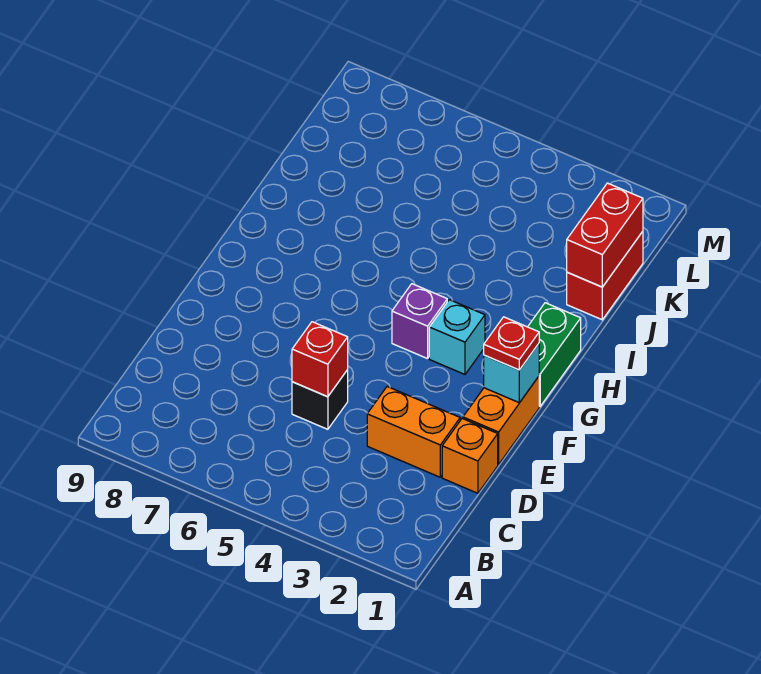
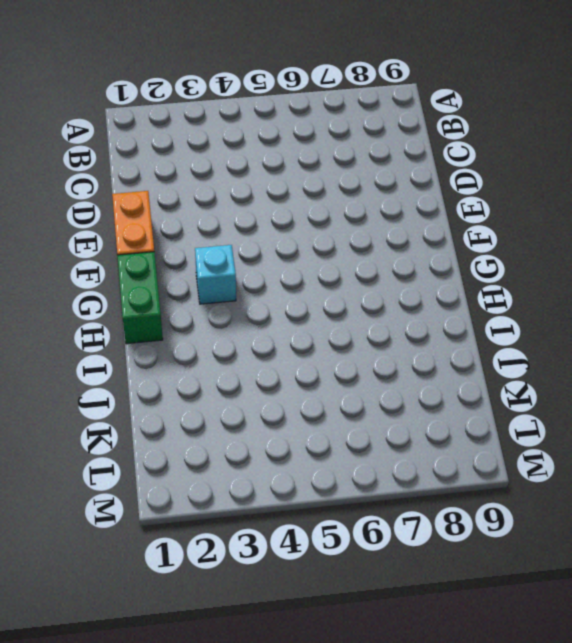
none -> orange 1x1 brick [442,419,498,493]
none -> orange 1x2 brick [367,387,460,477]
none -> black 1x1 brick [292,370,348,429]

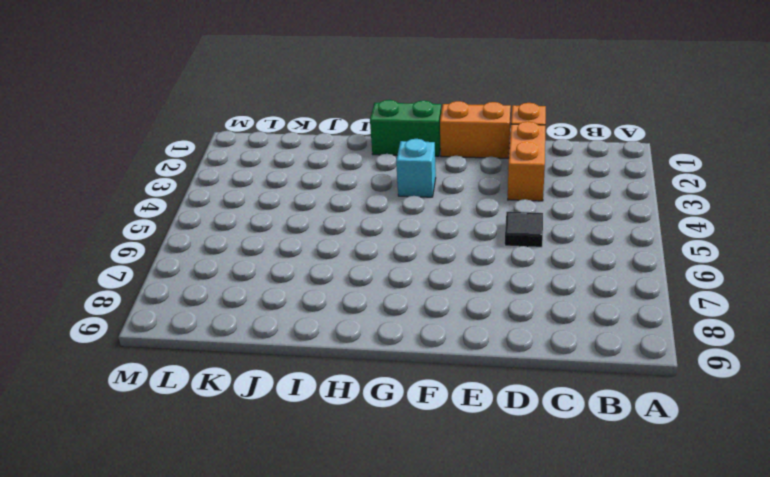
black 1x1 tile [505,212,543,247] -> black 1x1 brick [292,370,348,429]
none -> purple 1x1 brick [392,284,447,359]
none -> red 1x2 brick [567,231,643,320]
none -> red 1x1 brick [292,322,348,397]

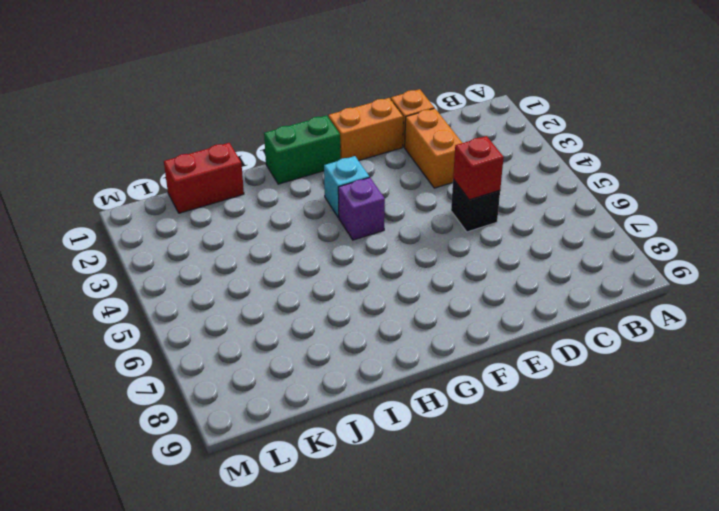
none -> cyan 1x1 brick [484,344,539,403]
none -> red 1x2 brick [567,183,643,287]
none -> red 1x1 plate [484,317,539,370]

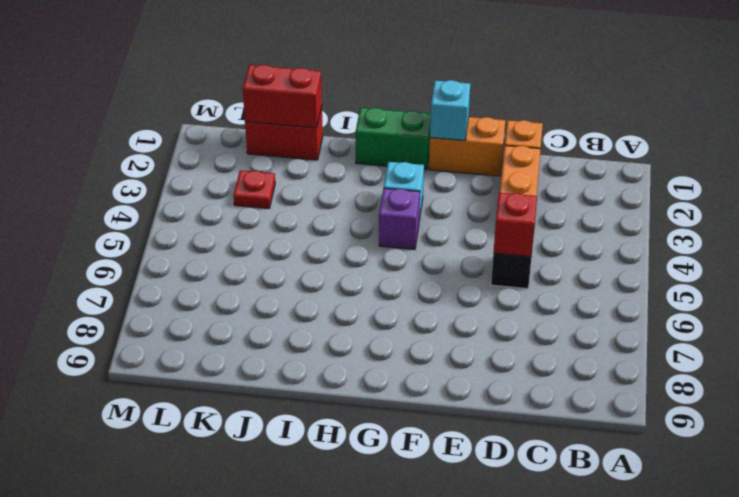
red 1x1 plate [233,170,275,209] -> red 1x1 plate moved to [484,317,539,370]

